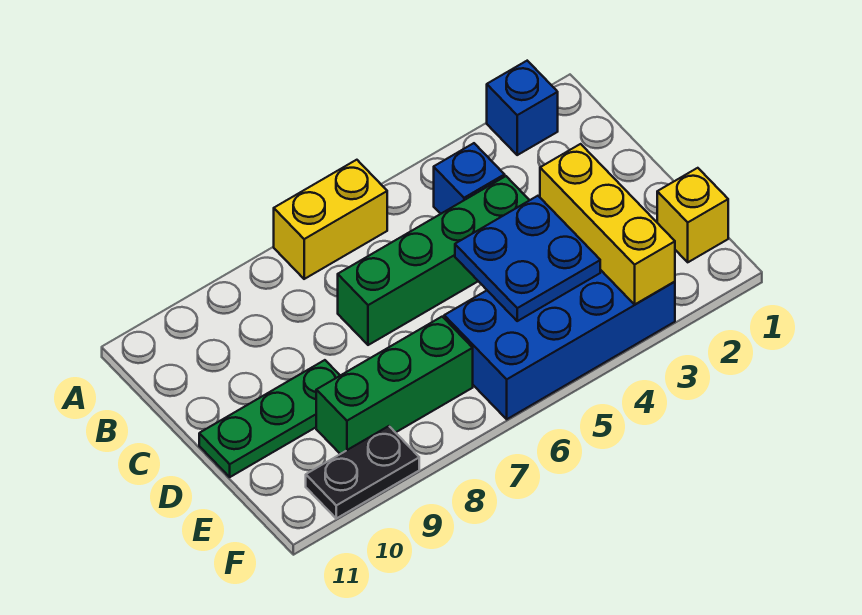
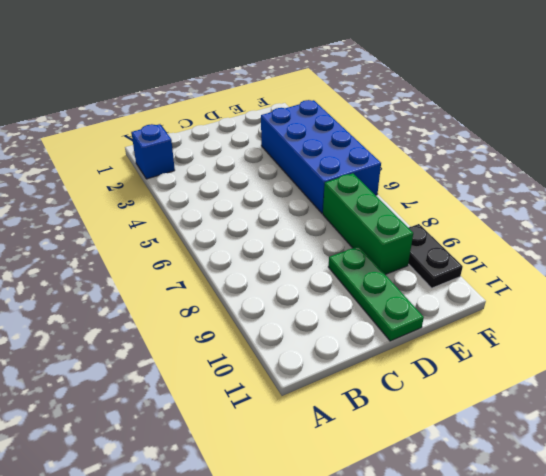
none -> yellow 1x2 brick [274,160,387,279]
none -> blue 1x1 brick [434,143,505,214]

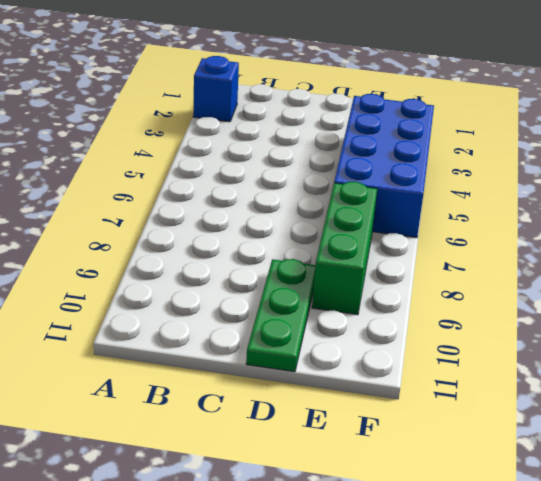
none -> yellow 1x2 brick [274,160,387,279]
none -> blue 1x1 brick [434,143,505,214]

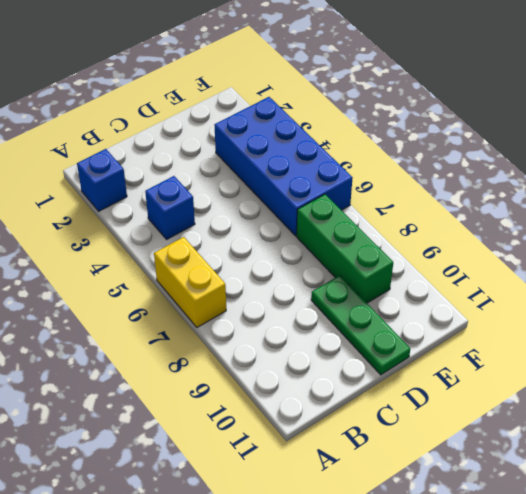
none -> green 1x4 brick [338,176,529,345]
none -> yellow 1x1 brick [657,168,728,262]

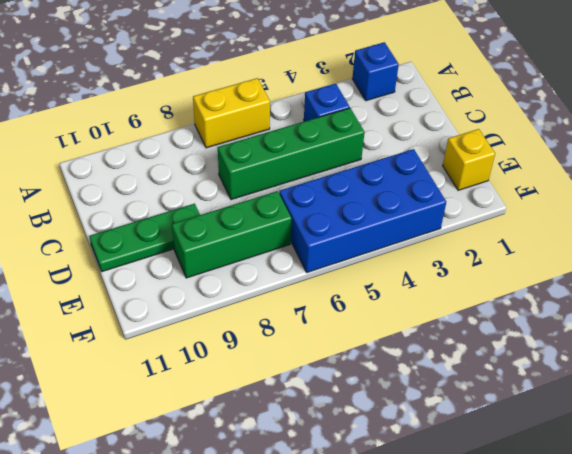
none -> black 1x2 plate [306,426,419,518]
none -> yellow 1x3 brick [540,144,675,304]

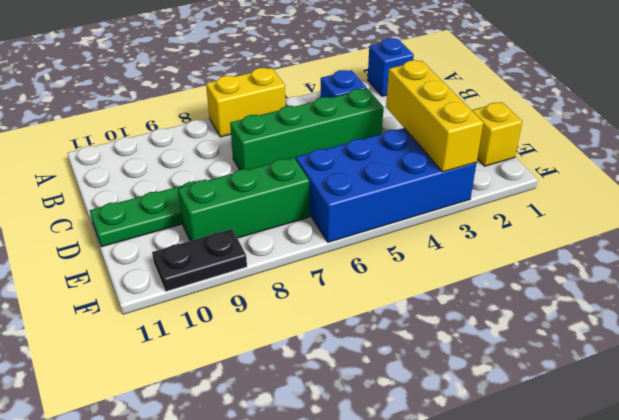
none -> blue 2x2 plate [455,196,600,321]

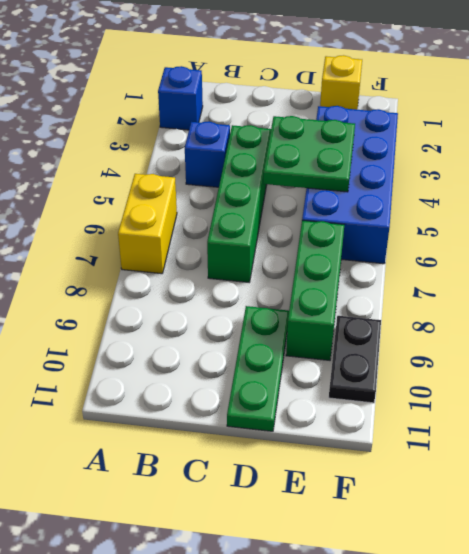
green 2x2 plate [263,116,355,192] -> blue 2x2 plate [455,196,600,321]
none -> yellow 1x3 brick [540,144,675,304]

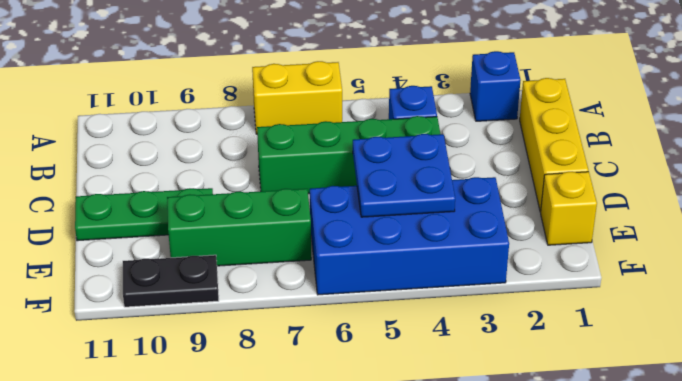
yellow 1x3 brick [520,78,588,212] -> yellow 1x3 brick moved to [540,144,675,304]

